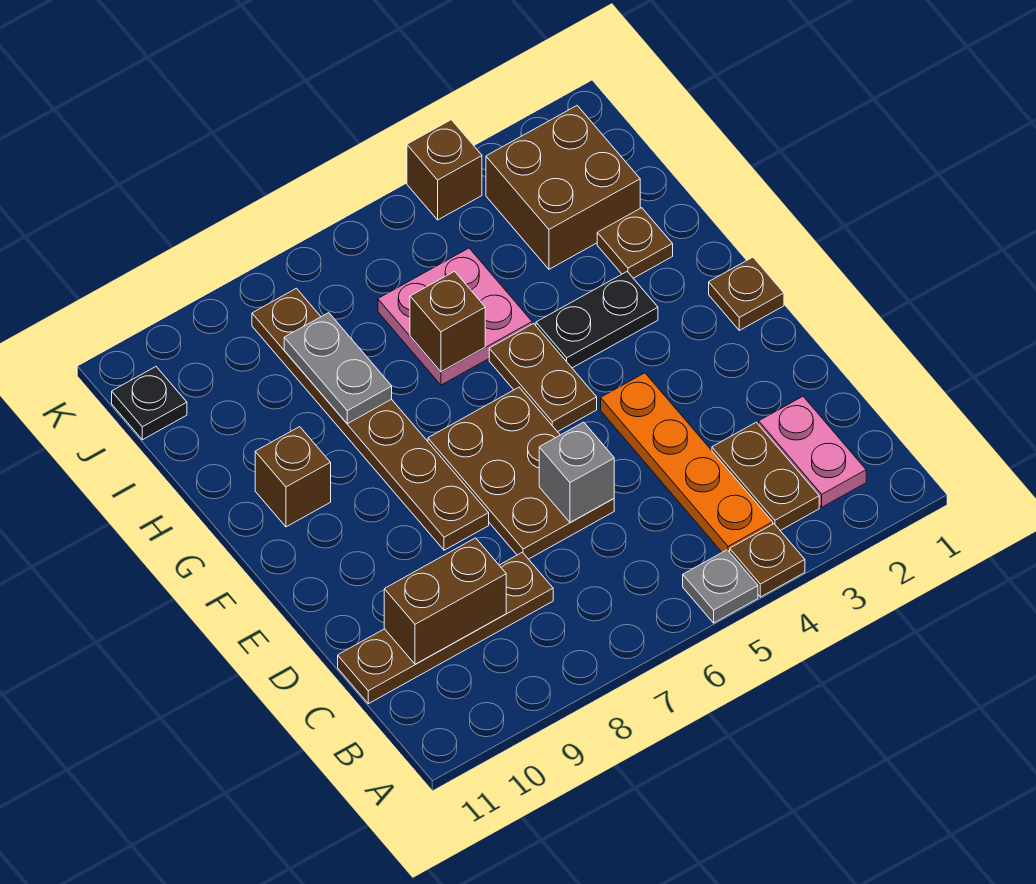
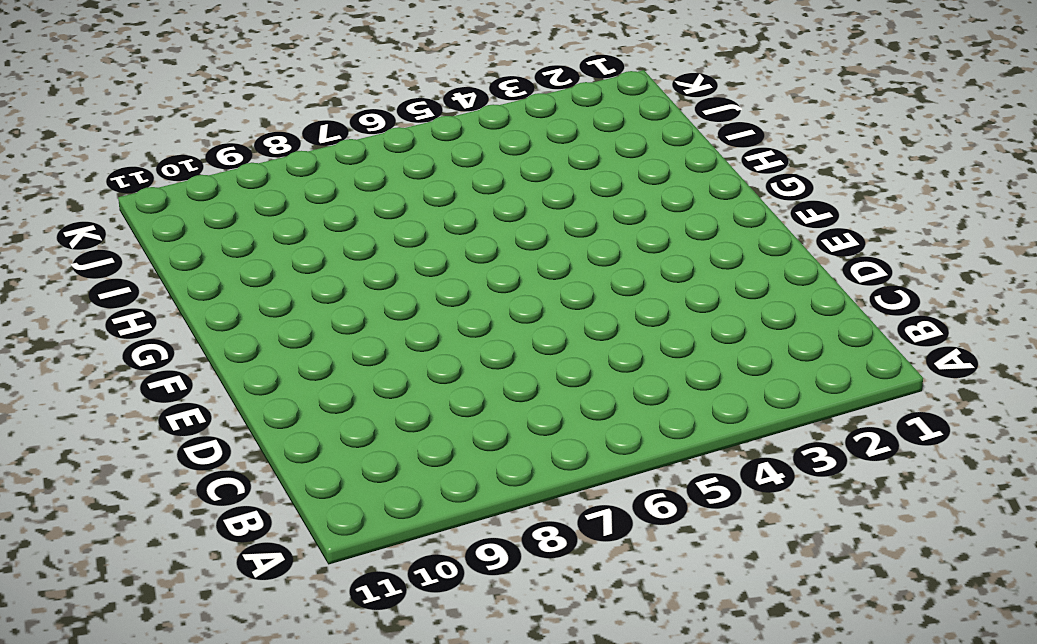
none -> brown 1x1 plate [730,524,805,597]
none -> grey 1x1 plate [683,550,758,623]
none -> pink 1x2 plate [759,397,866,507]

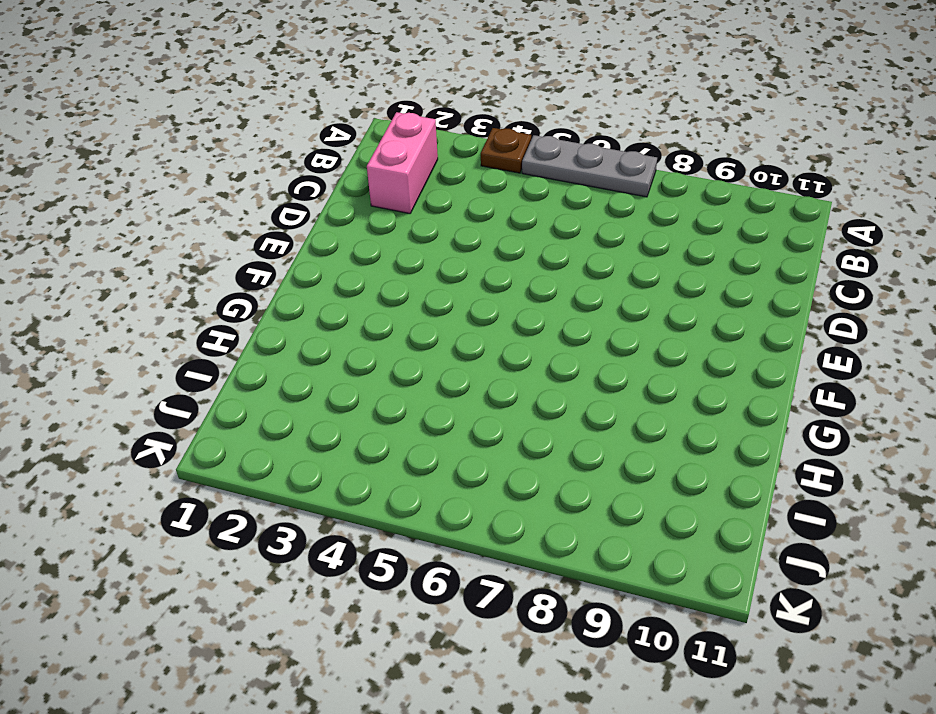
grey 1x3 plate [522,135,657,197] -> grey 1x1 plate [683,550,758,623]
pink 1x2 brick [367,112,438,214] -> pink 1x2 plate [759,397,866,507]
none -> brown 1x2 plate [712,422,819,530]
none -> orange 1x4 plate [601,373,773,552]
none -> brown 1x4 plate [338,552,553,704]

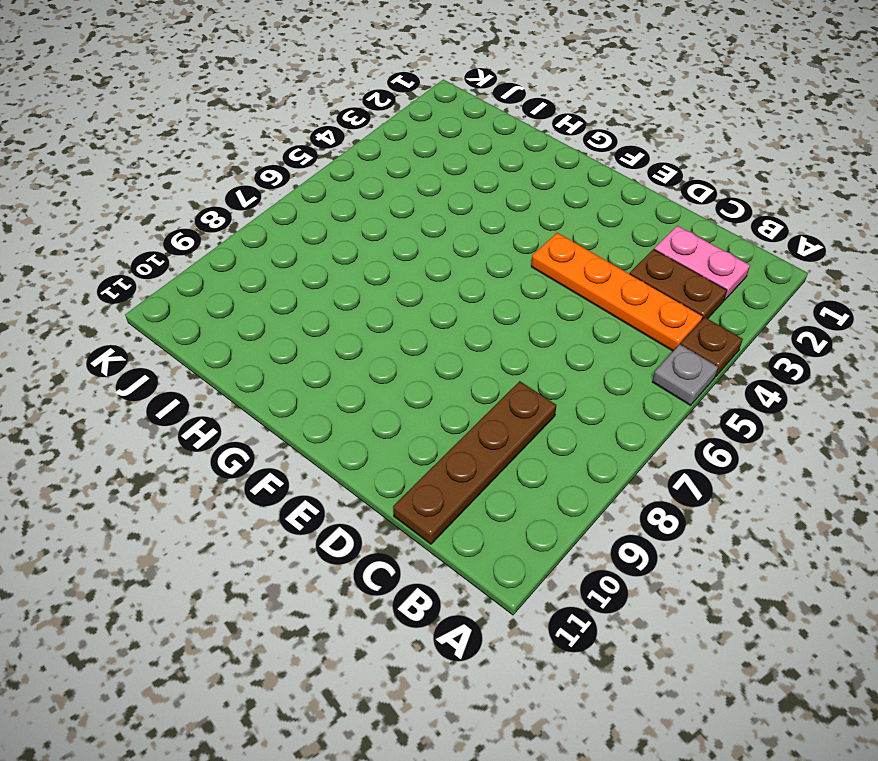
none -> brown 2x3 plate [428,387,614,559]
none -> brown 1x6 plate [252,288,489,550]
none -> brown 1x1 plate [709,257,784,330]

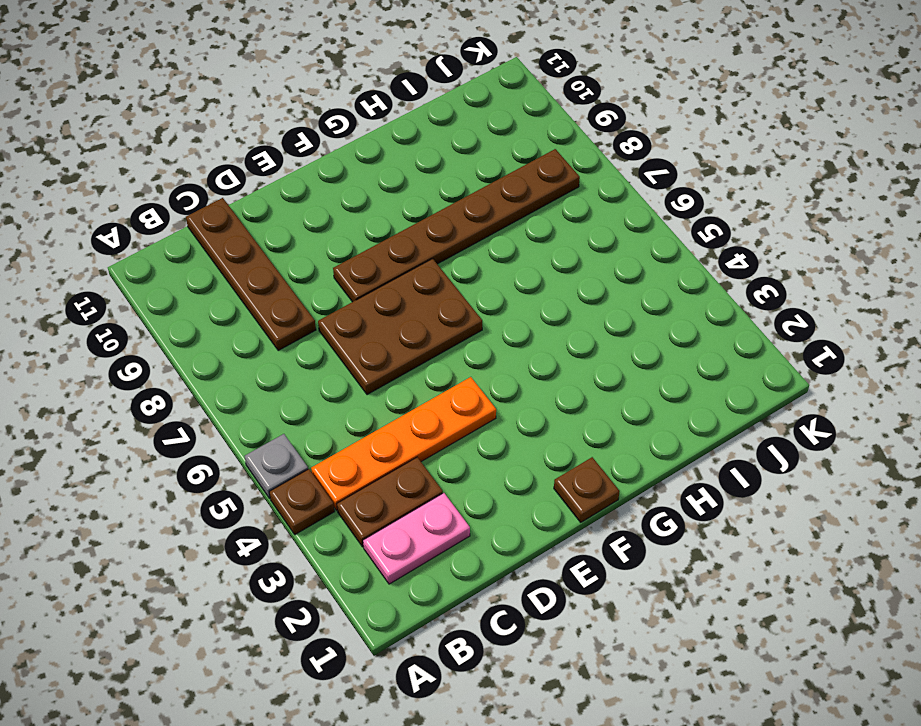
none -> brown 1x2 plate [489,323,597,432]
none -> black 1x2 plate [536,272,658,368]
none -> brown 1x1 brick [255,427,331,527]

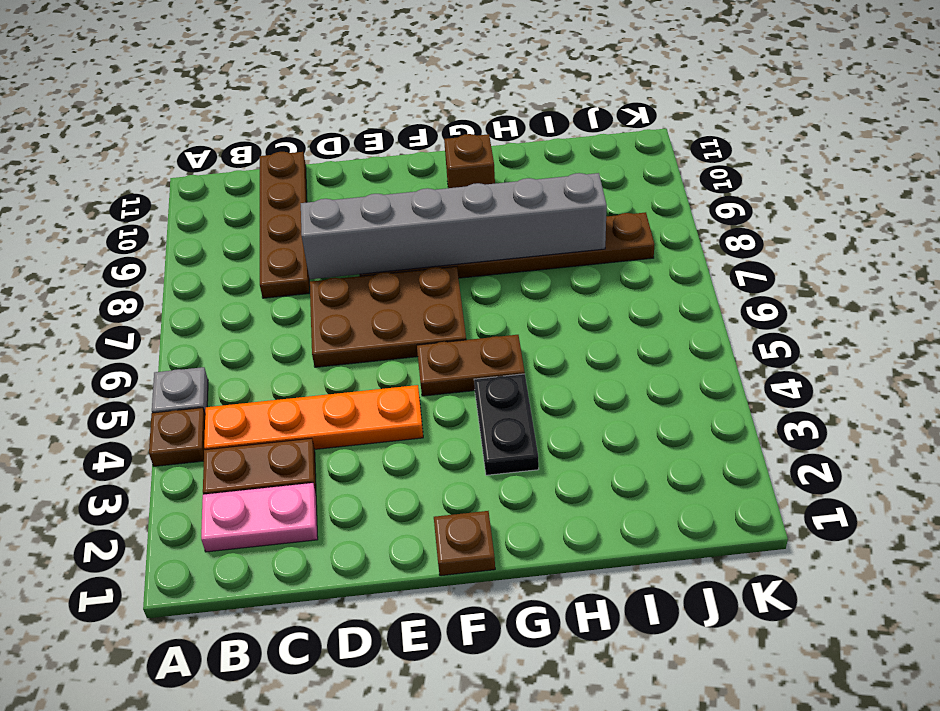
grey 1x6 brick [301,173,607,279] -> grey 1x2 plate [284,313,392,424]
none -> brown 1x1 plate [597,208,673,278]
none -> pink 2x2 plate [378,248,532,385]
none -> brown 2x2 brick [486,106,640,269]

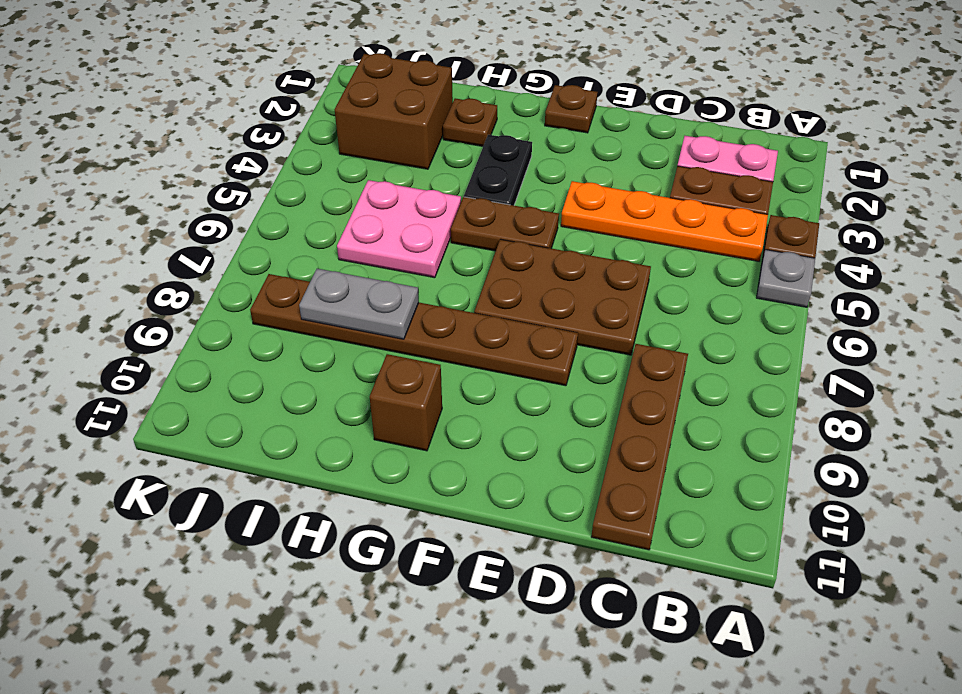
none -> black 1x1 plate [112,367,187,440]
none -> brown 1x1 brick [407,120,482,220]
none -> brown 1x2 brick [384,538,506,664]

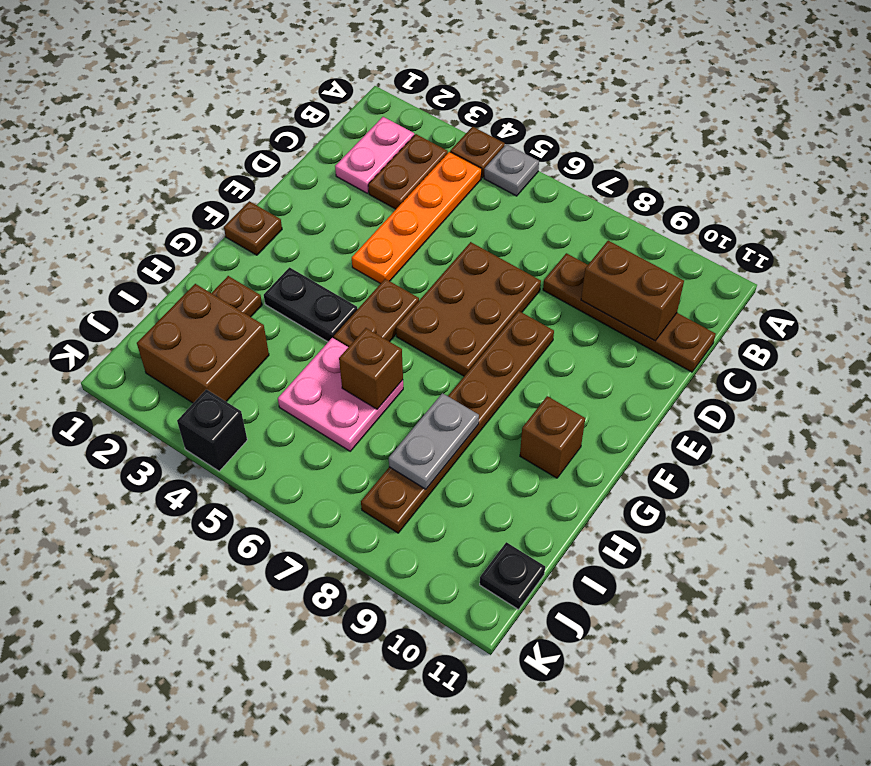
black 1x1 brick [177,389,247,471] -> brown 1x1 brick [407,120,482,220]
none -> grey 1x1 brick [539,422,614,523]

